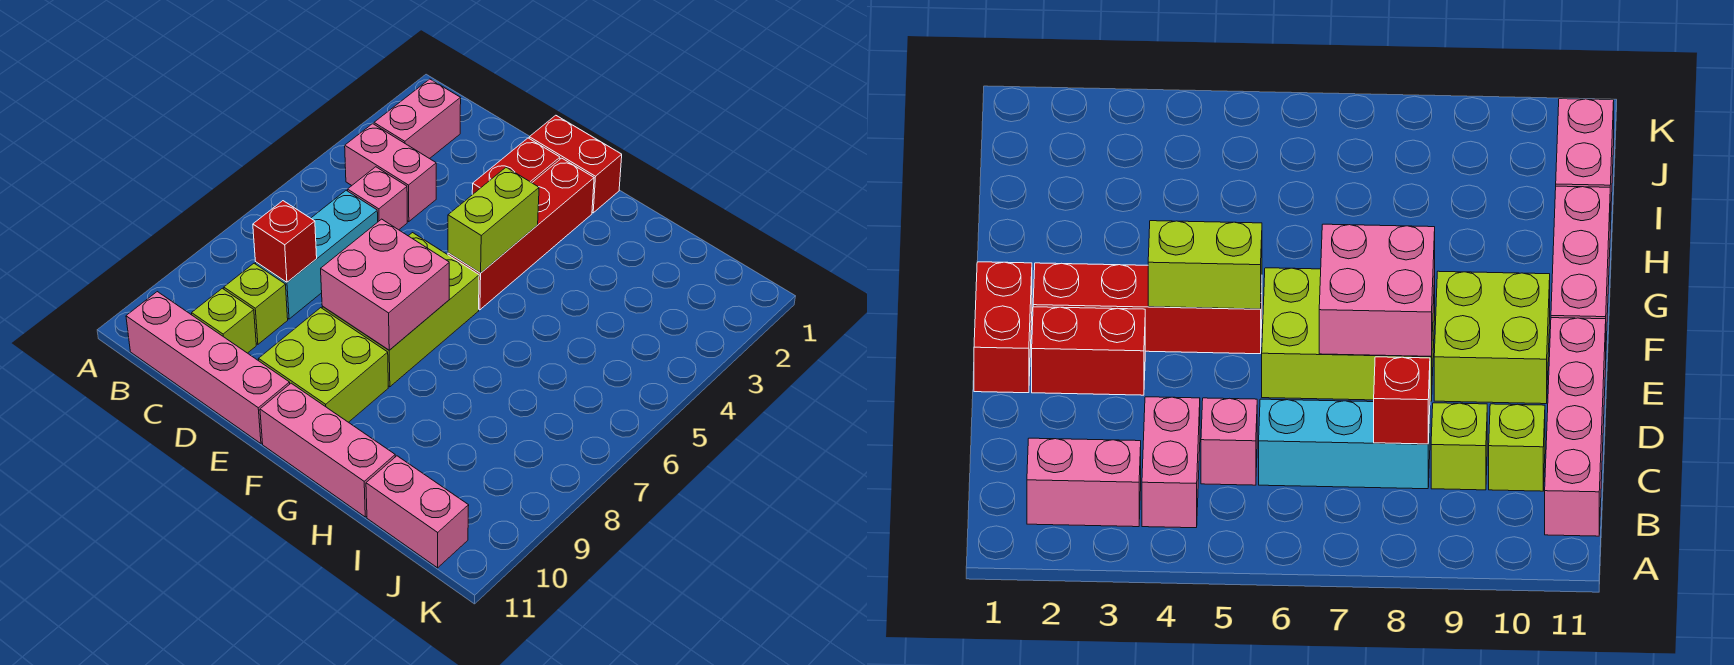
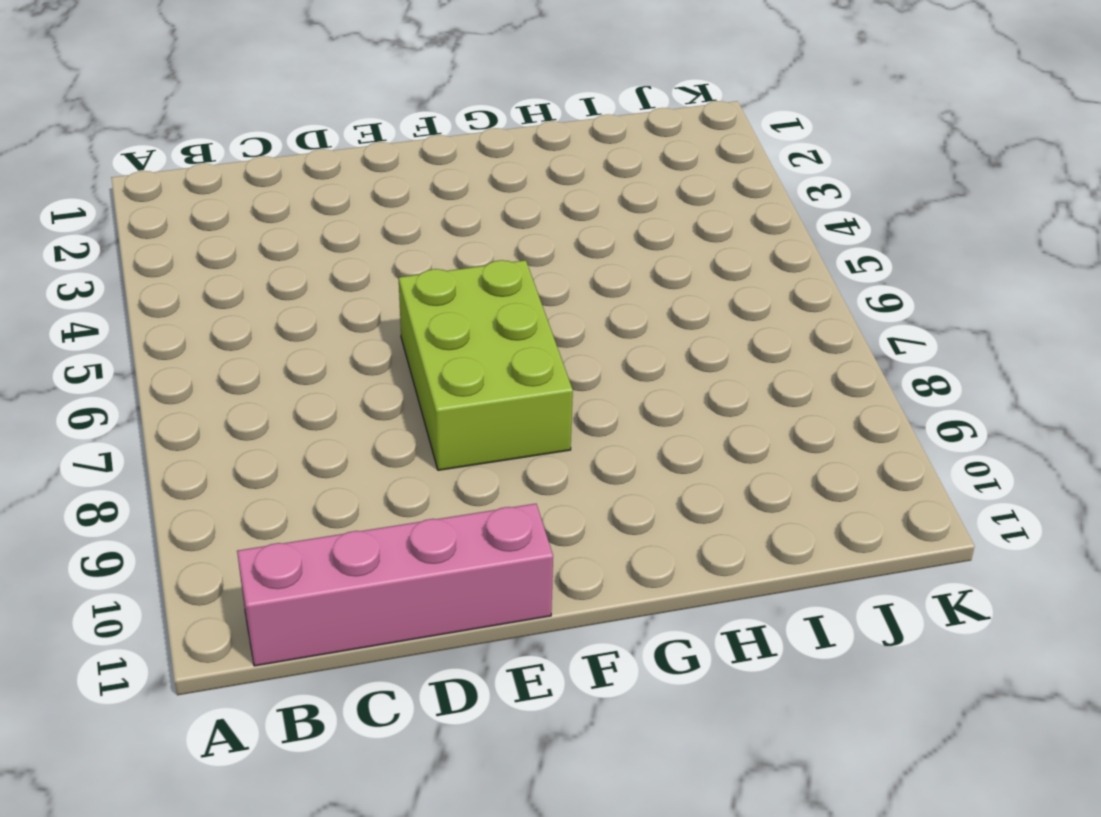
none -> pink 1x2 brick [374,79,461,159]
none -> pink 1x2 brick [345,124,436,222]
none -> pink 1x1 brick [348,167,407,230]

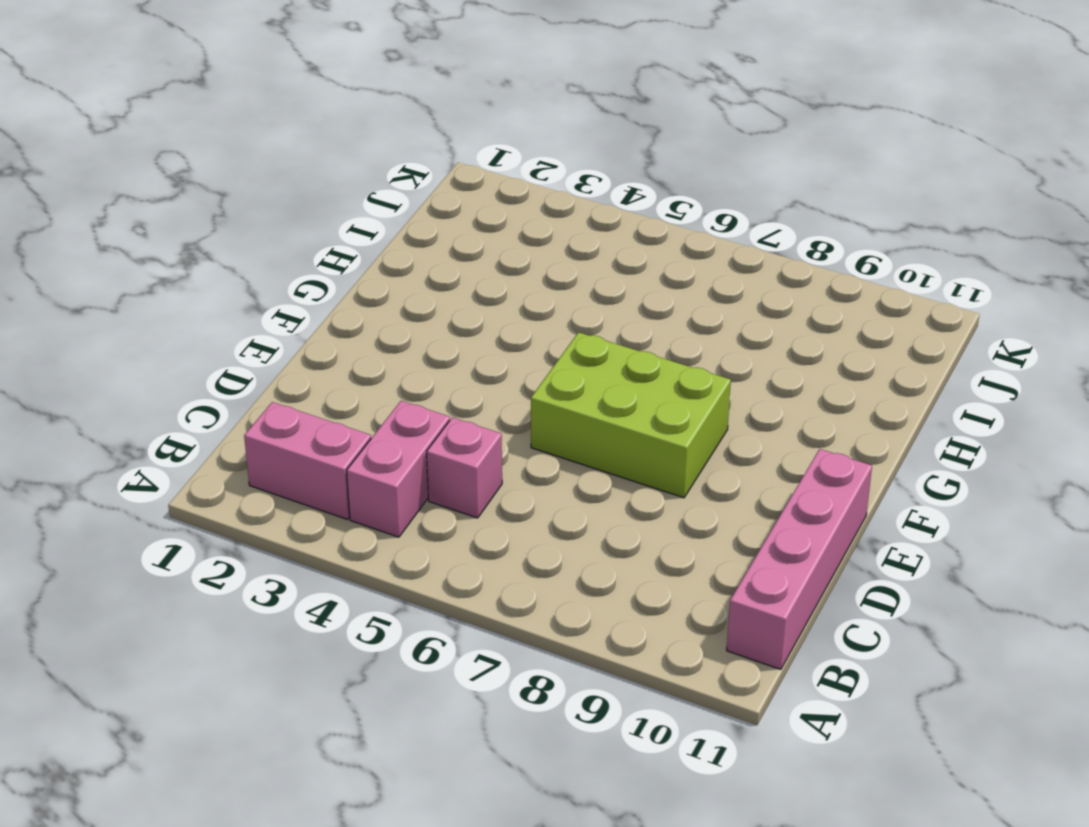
none -> cyan 1x3 brick [256,190,378,319]
none -> lime 1x1 brick [224,263,288,344]
none -> lime 1x1 brick [192,288,256,353]

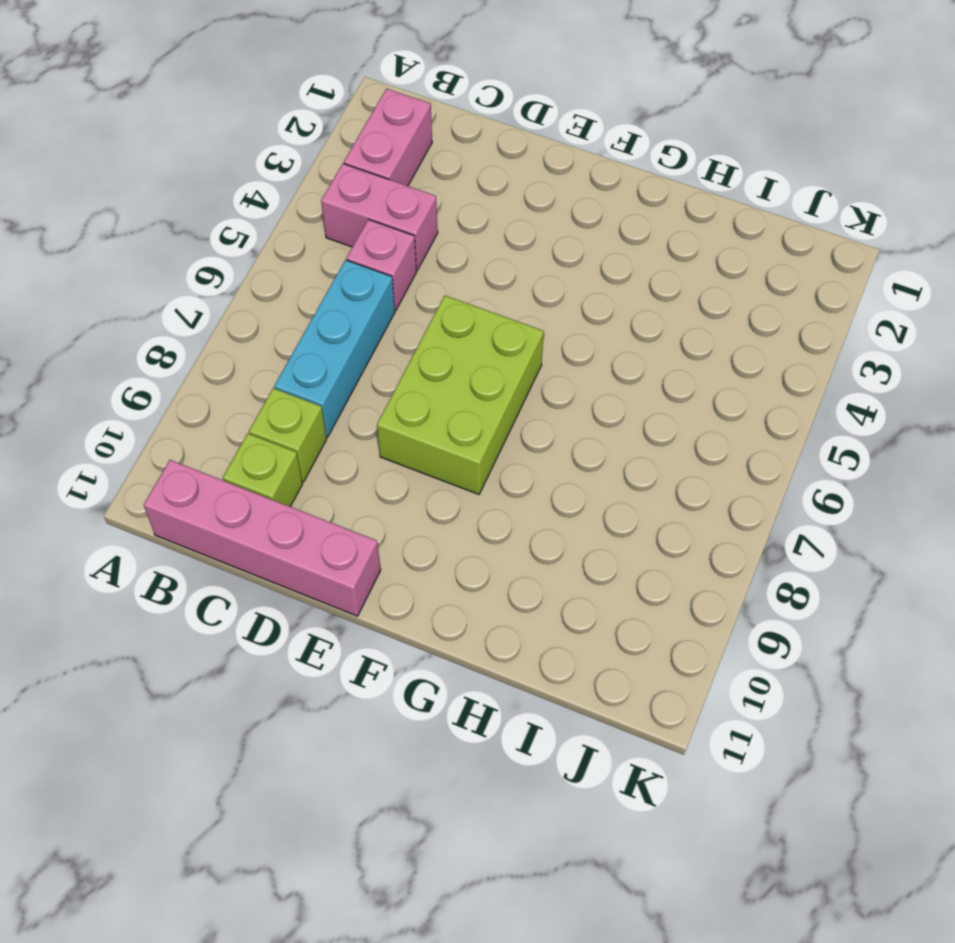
none -> red 1x2 brick [529,115,622,213]
none -> red 1x2 brick [472,138,560,195]
none -> lime 2x2 brick [259,308,388,422]

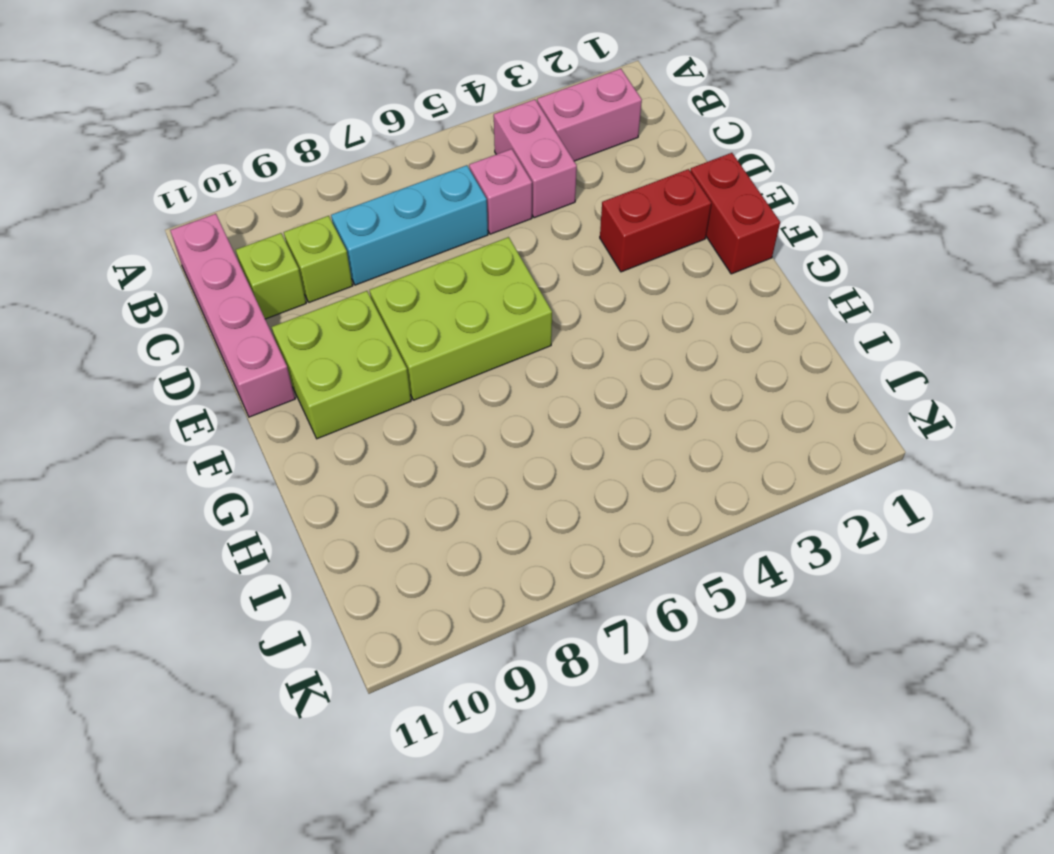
none -> red 1x4 brick [448,158,594,310]
none -> pink 1x3 brick [260,383,395,517]
none -> pink 1x2 brick [366,456,469,568]

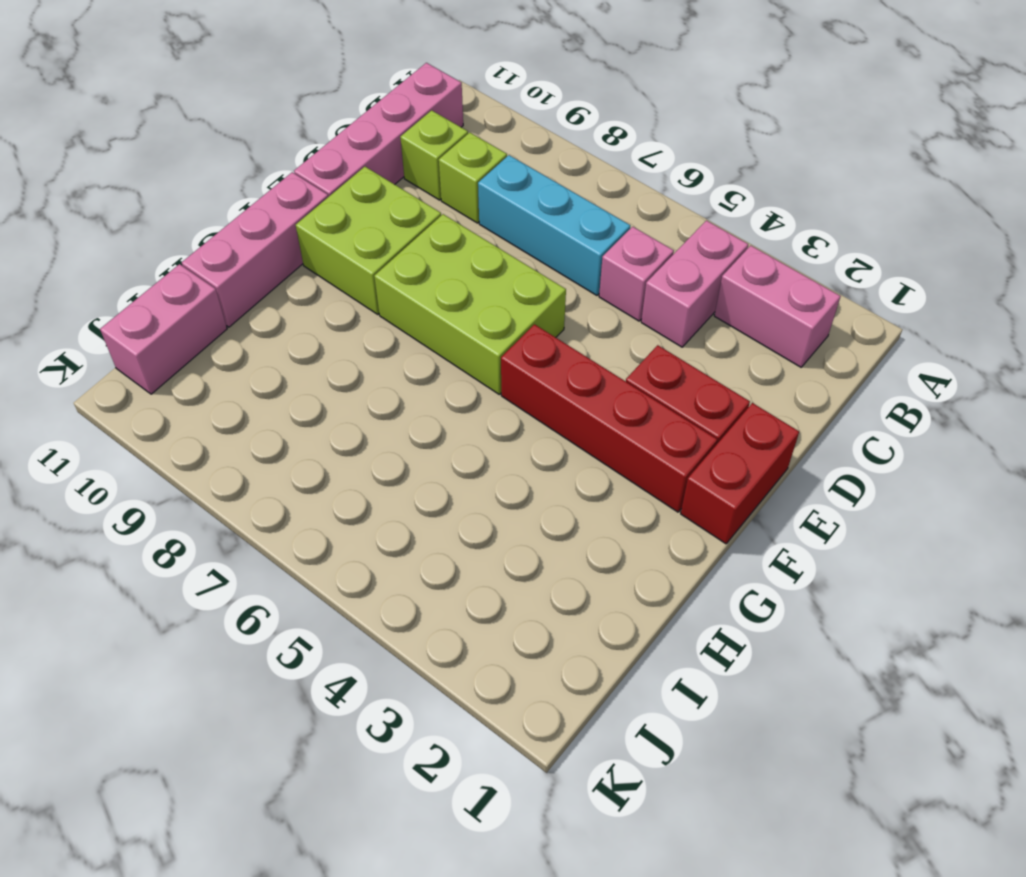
none -> red 1x1 brick [253,201,317,282]
none -> pink 2x2 brick [321,219,449,350]
none -> lime 1x2 brick [448,167,539,273]

